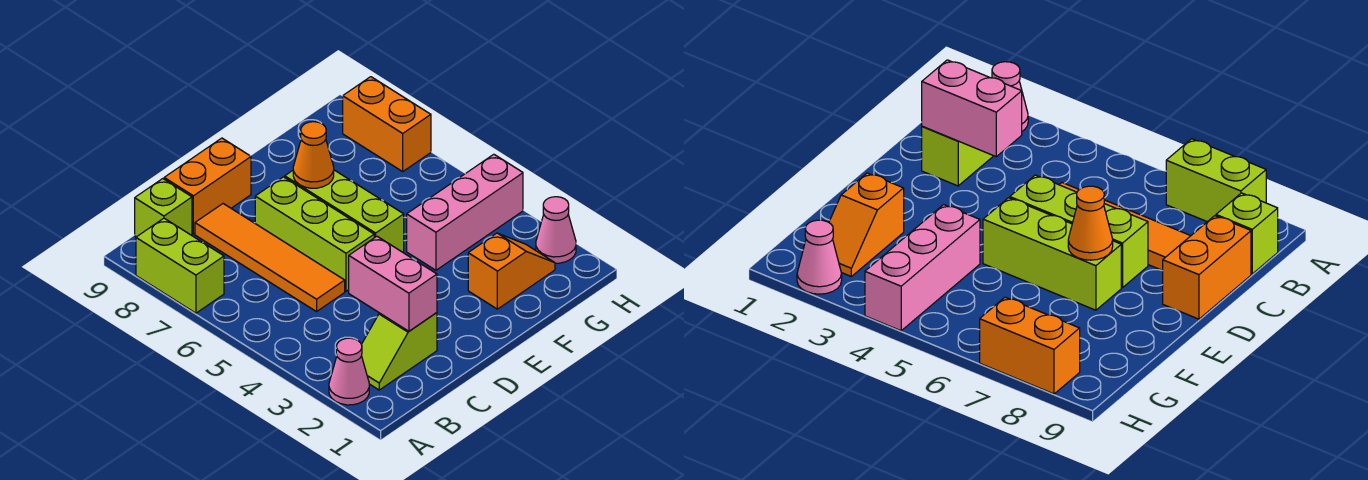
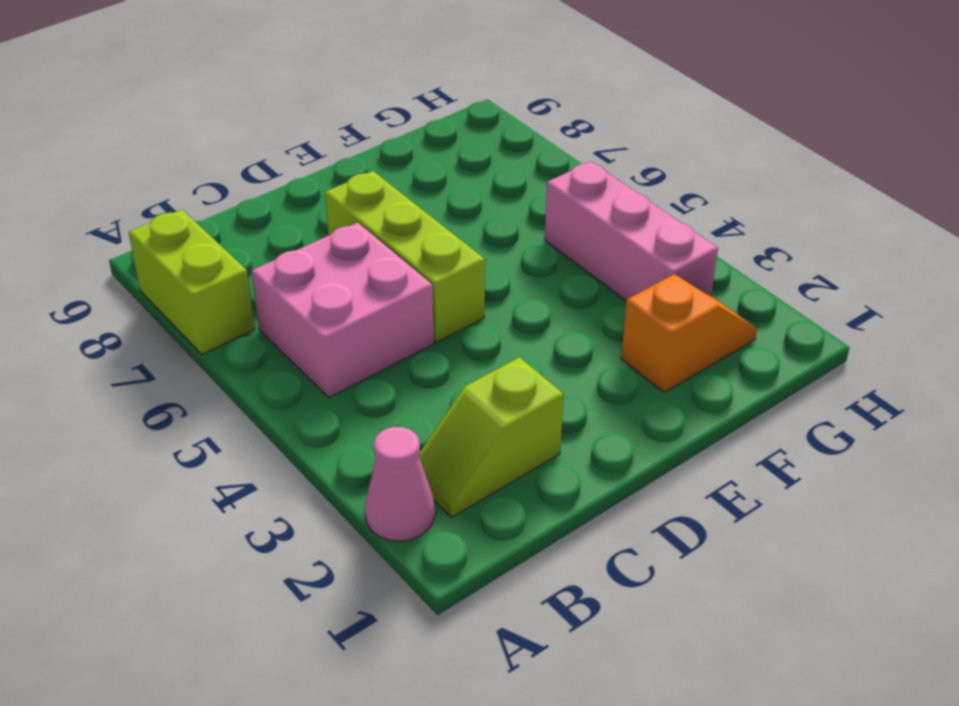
pink 2x2 brick [252,223,434,398] -> orange 1x4 tile [195,204,345,312]
pink 1x3 brick [545,162,718,301] -> pink 1x3 brick turned to [407,154,523,270]
none -> lime 1x1 brick [135,179,192,237]
none -> orange 1x2 brick [164,138,251,234]
none -> lime 1x3 brick [285,170,404,252]

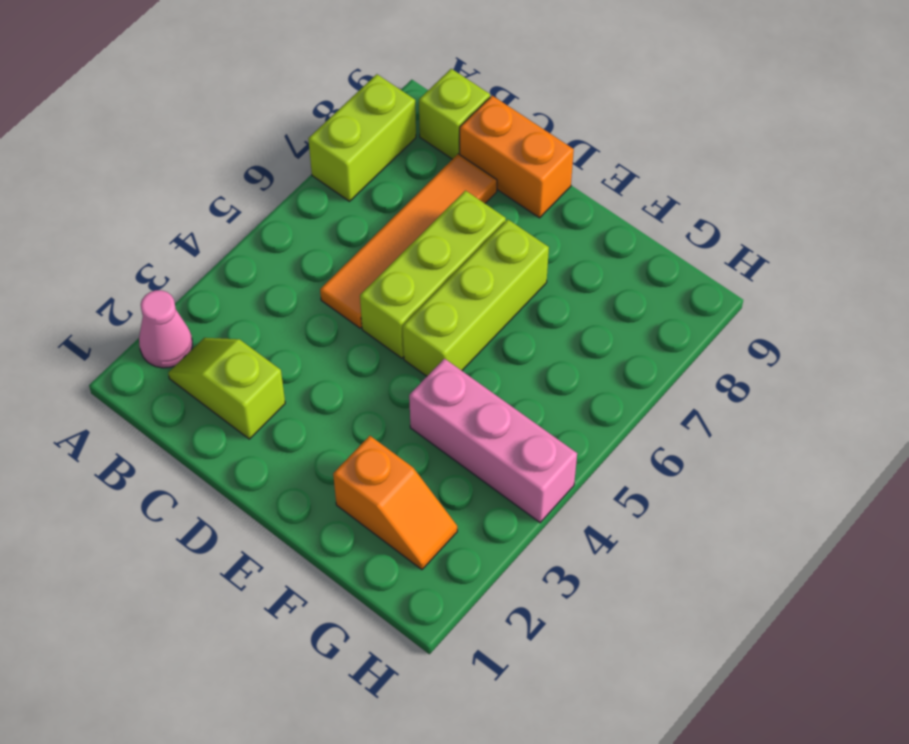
none -> pink 1x1 cone [536,197,576,263]
none -> orange 1x2 brick [343,77,431,171]
none -> pink 1x2 brick [349,236,437,331]

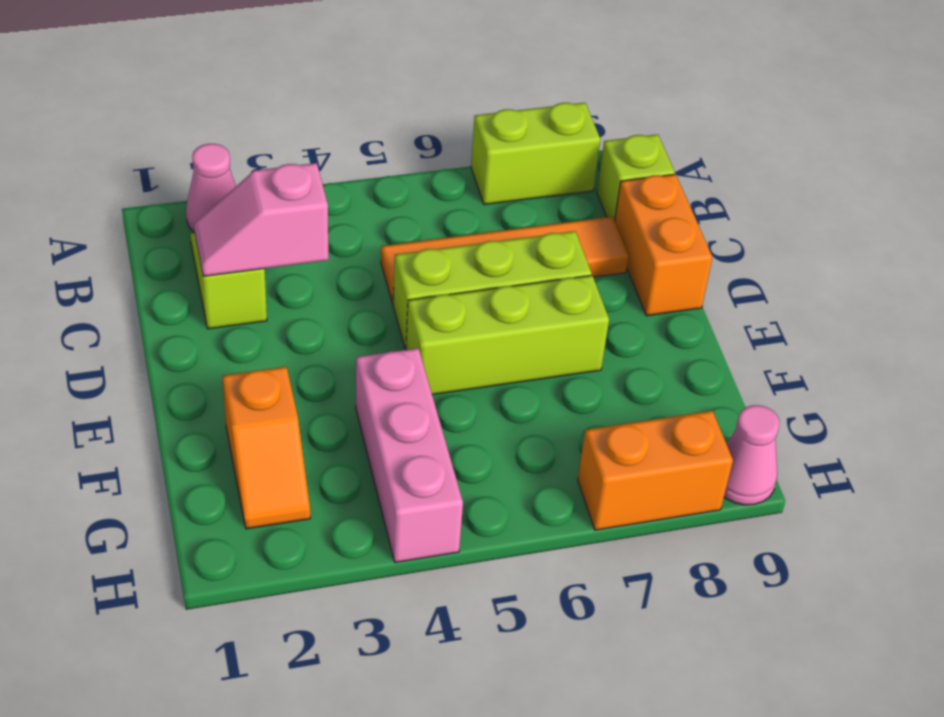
pink 1x2 slope [194,163,328,276] -> pink 1x2 brick [349,236,437,331]
pink 1x1 cone [724,405,779,505] -> pink 1x1 cone moved to [536,197,576,263]
none -> orange 1x1 cone [293,122,334,188]

